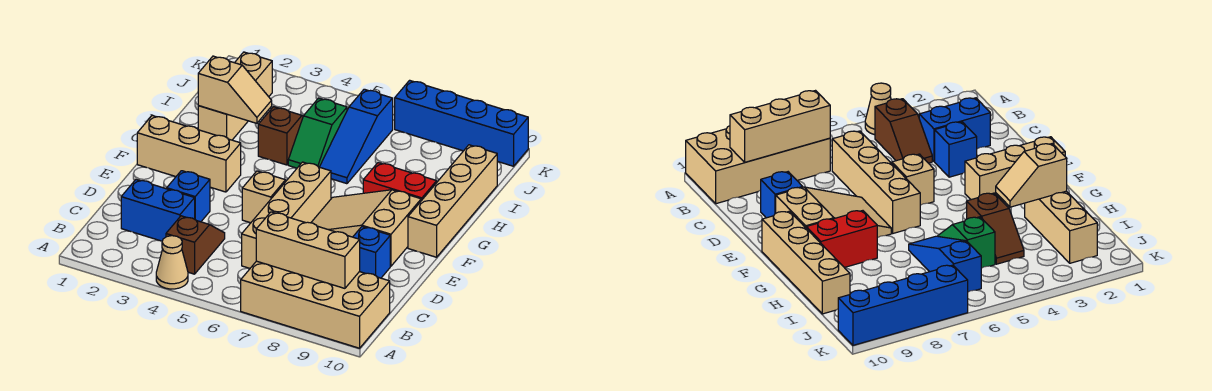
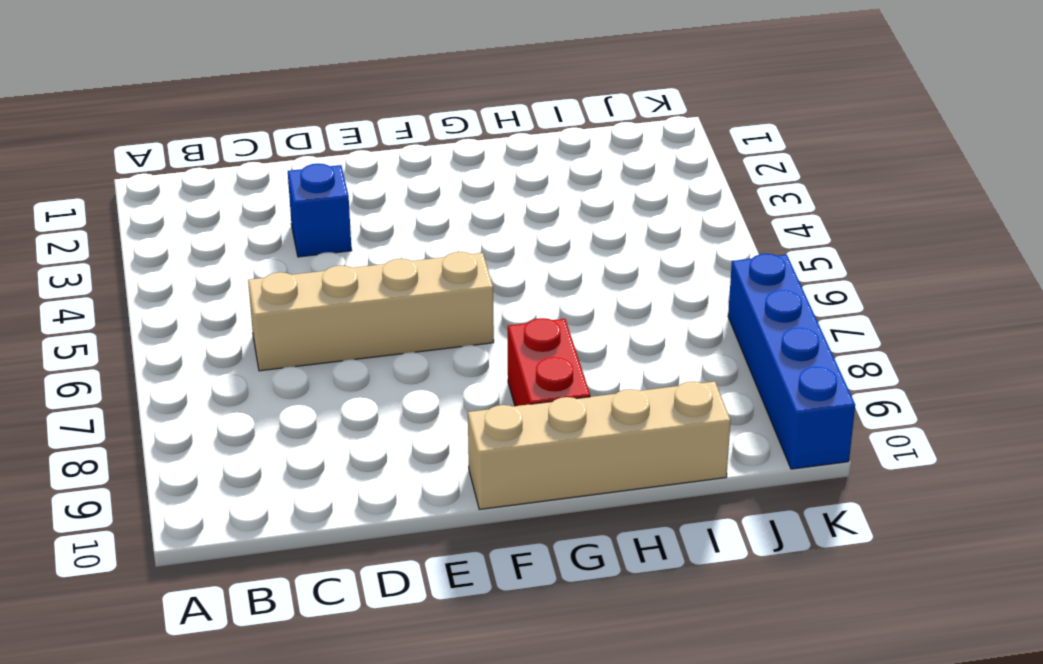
none -> tan 1x1 cone [156,236,188,289]
none -> tan 2x4 brick [241,261,390,348]
none -> brown 1x2 slope [166,216,225,274]

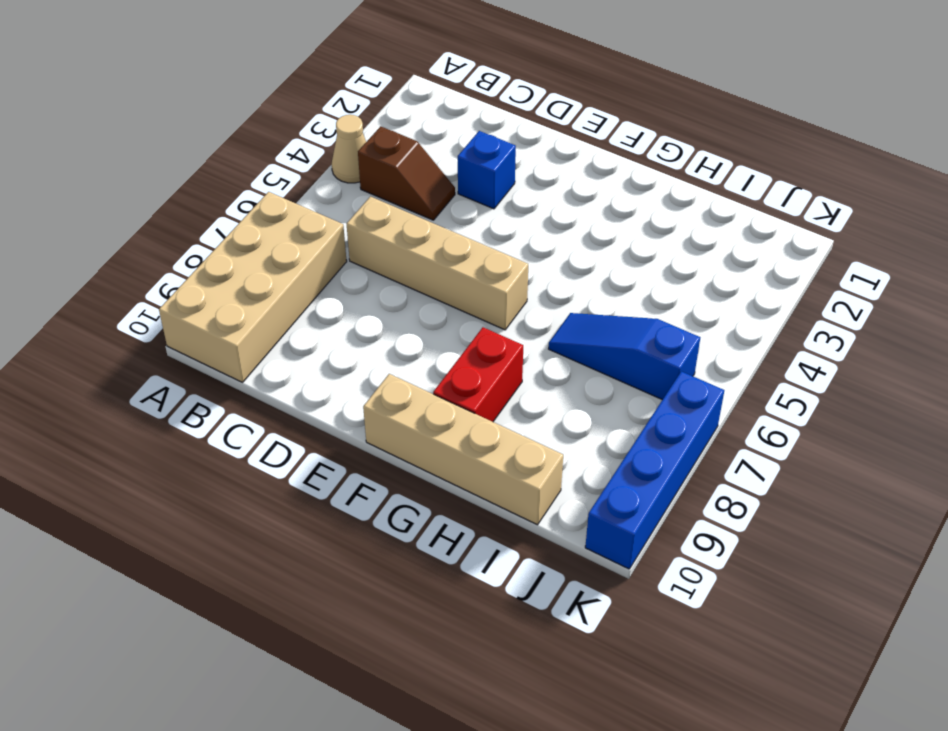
none -> blue 1x2 brick [121,180,195,241]
none -> blue 1x1 brick [353,227,390,278]
none -> tan 1x1 brick [242,171,286,223]

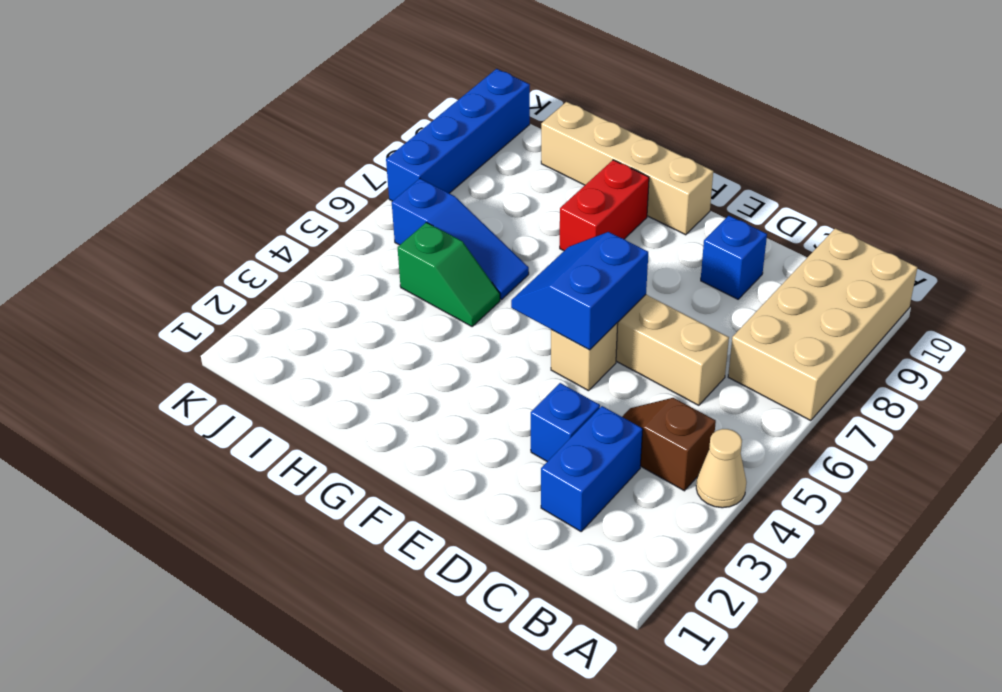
blue 2x2 slope [511,232,648,350] -> none
none -> tan 2x3 slope [311,190,421,266]
none -> tan 1x3 brick [137,116,241,192]
none -> tan 1x3 brick [198,52,272,140]

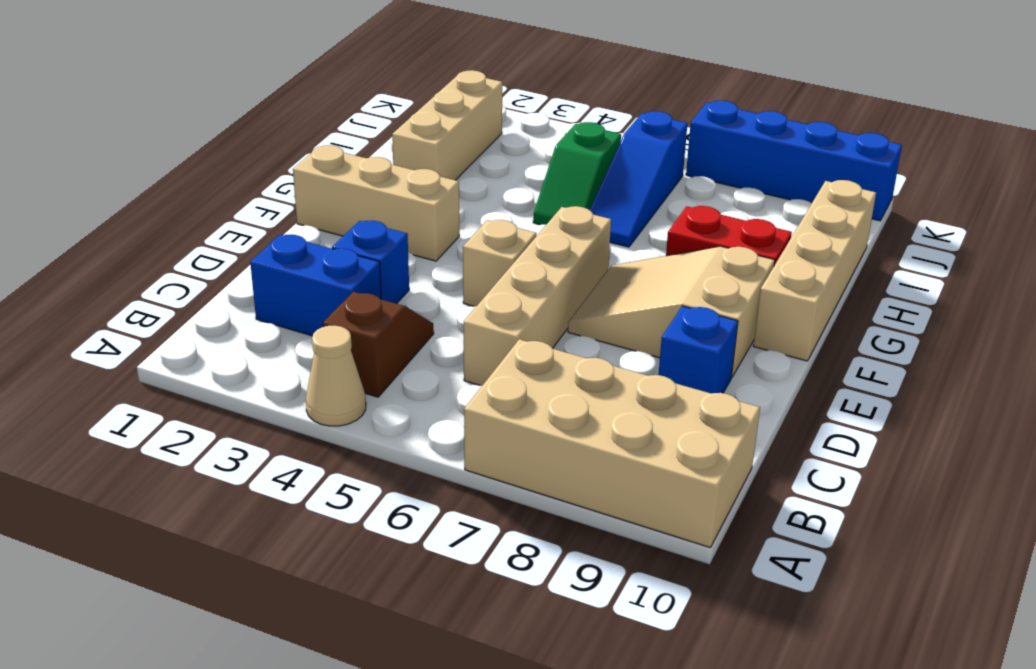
none -> brown 1x2 slope [258,107,303,165]
none -> tan 1x3 brick [256,212,360,288]
none -> tan 1x2 slope [198,56,272,123]

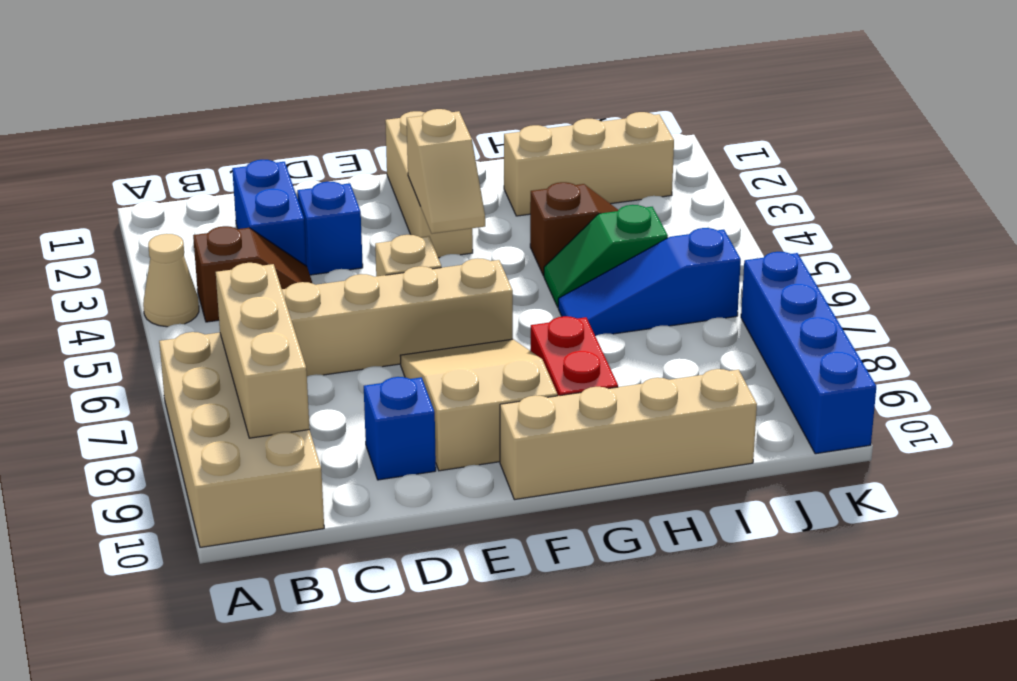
tan 1x2 slope [407,109,485,234] -> tan 1x2 slope moved to [198,56,272,123]

